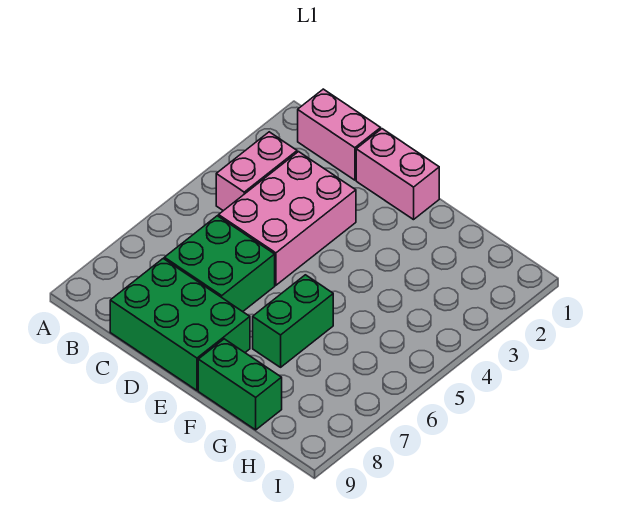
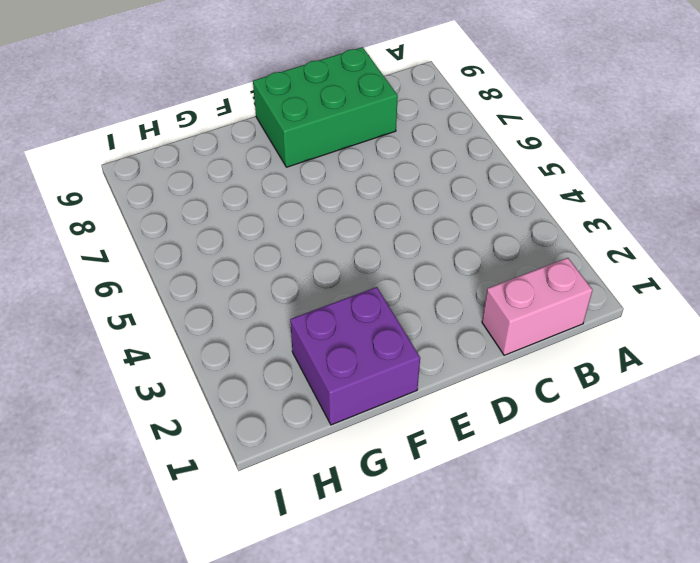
purple 2x2 brick [290,287,420,425] -> none
none -> pink 1x2 brick [216,132,297,211]
none -> pink 2x3 brick [219,152,356,285]

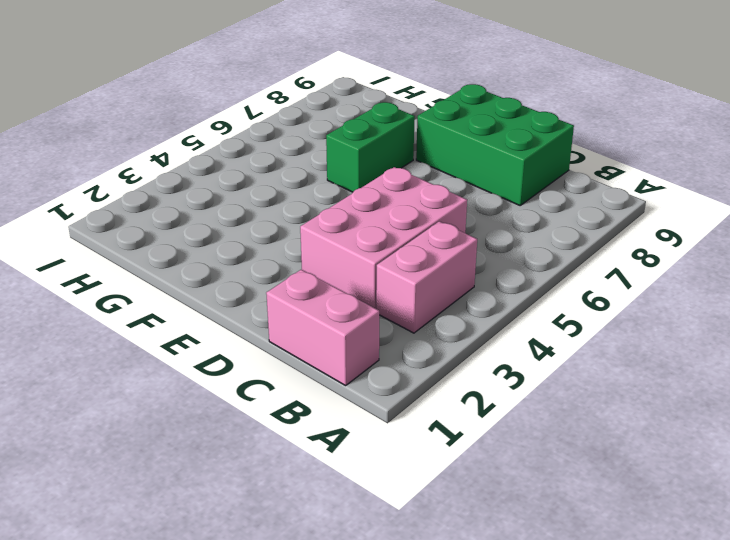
none -> green 2x2 brick [164,216,275,312]
none -> pink 1x2 brick [356,129,439,220]

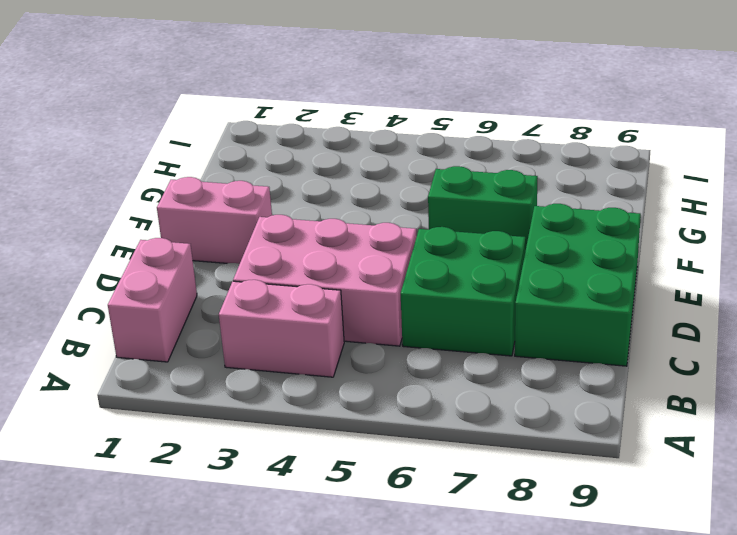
pink 1x2 brick [157,177,272,264] -> pink 1x2 brick turned to [356,129,439,220]
none -> green 1x2 brick [198,339,282,430]

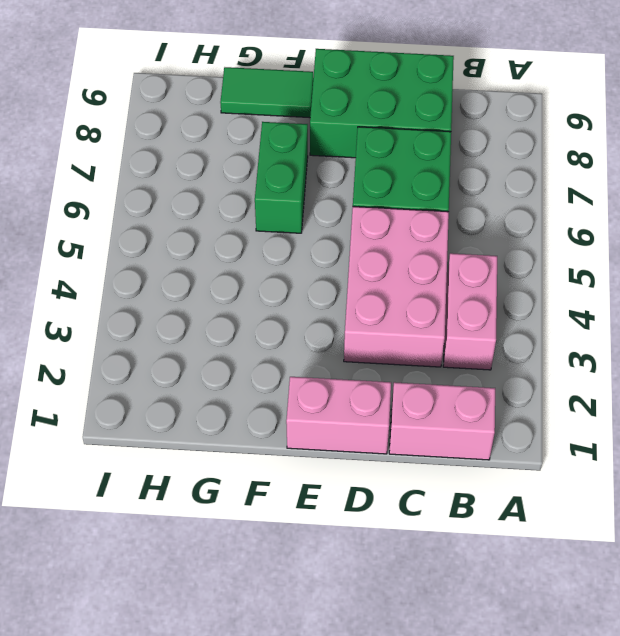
green 1x2 tile [220,67,313,118] -> green 1x2 brick [198,339,282,430]

